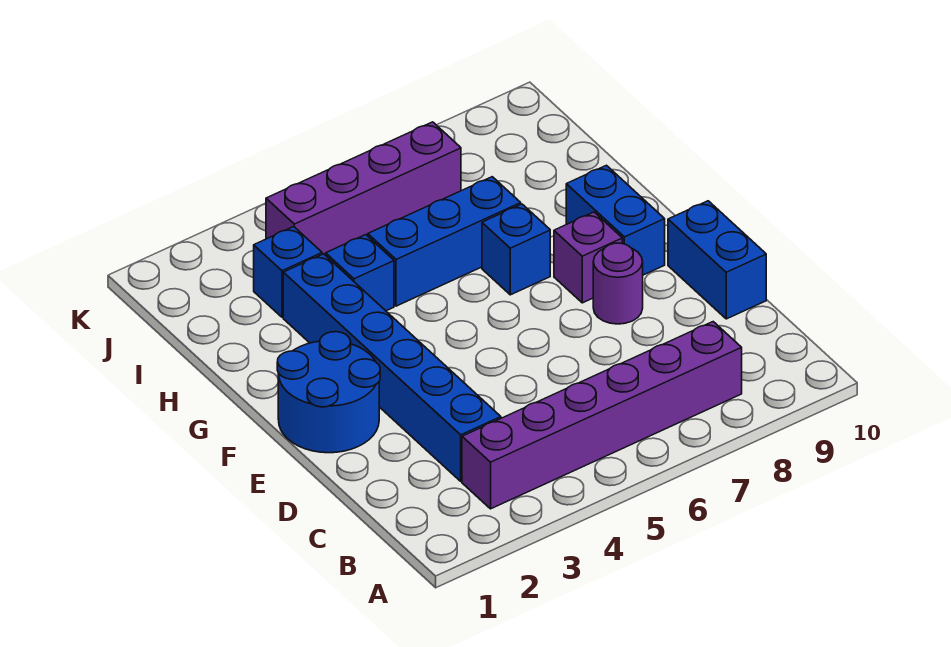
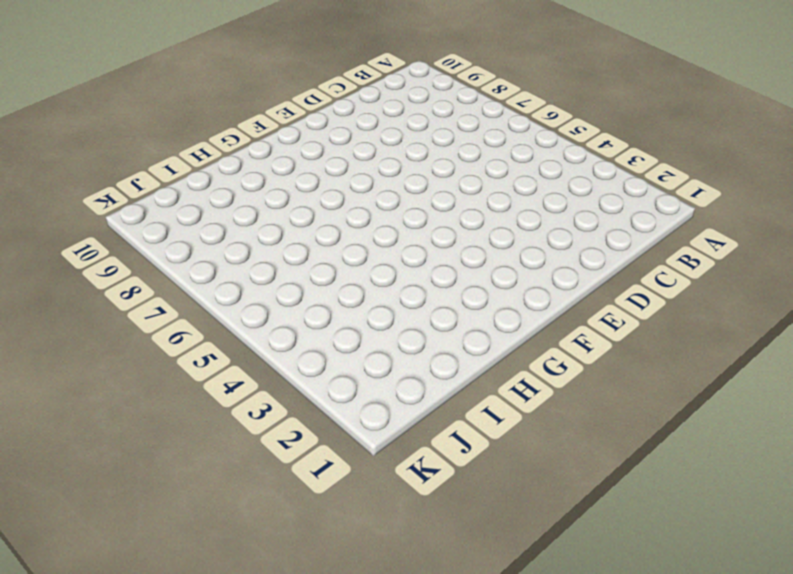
none -> purple 1x6 brick [462,322,742,509]
none -> blue 1x6 brick [283,254,501,481]
none -> blue 1x2 brick [668,201,766,319]

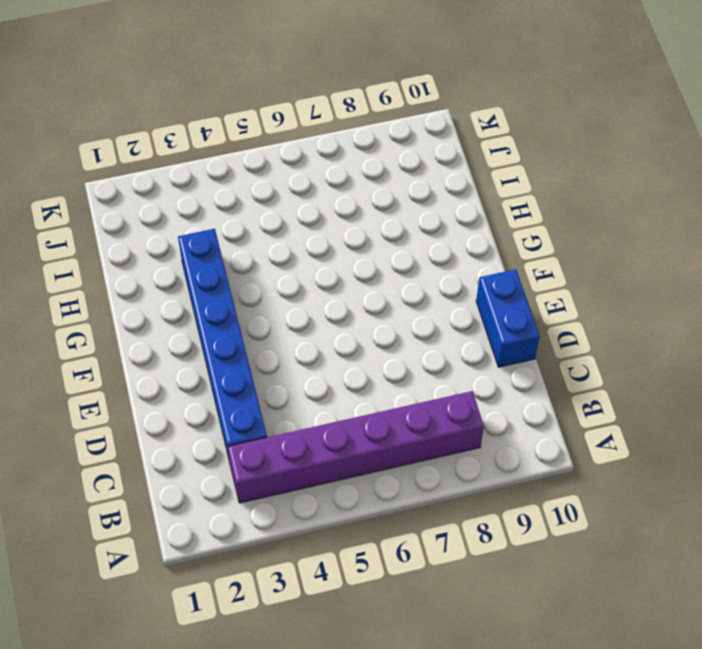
none -> blue 2x2 round brick [277,332,380,453]
none -> purple 1x1 round brick [593,243,643,324]
none -> purple 1x1 brick [554,212,622,303]

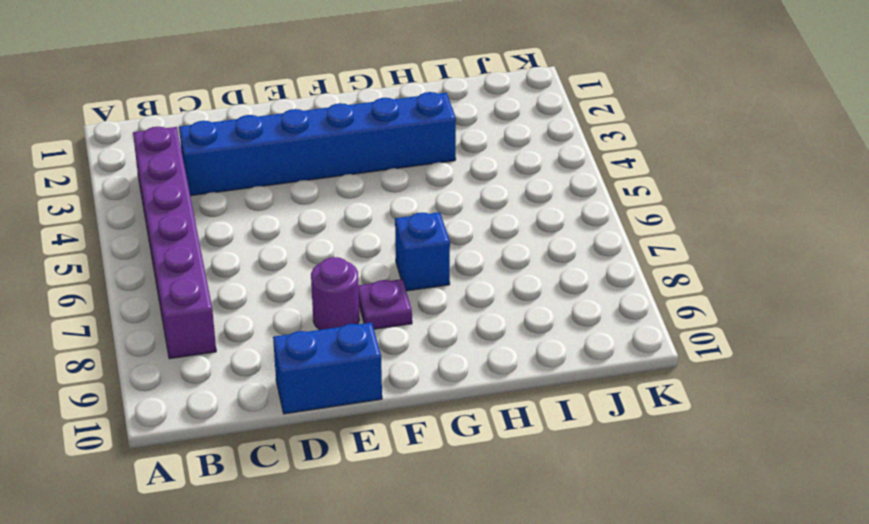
purple 1x1 plate [358,279,412,329] -> purple 1x1 brick [554,212,622,303]
none -> blue 2x2 round brick [277,332,380,453]
none -> blue 1x2 brick [566,165,665,275]
none -> blue 1x1 brick [326,235,394,311]

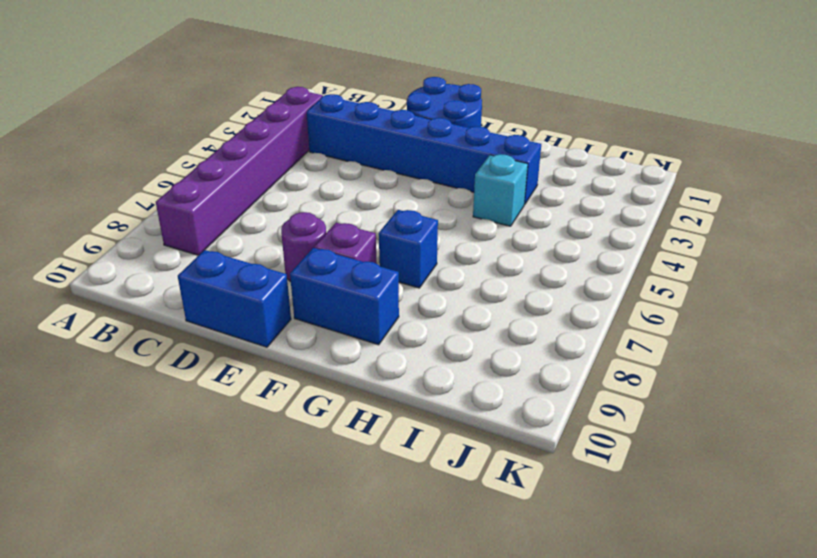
cyan 1x1 brick [473,154,528,226] -> blue 1x1 brick [326,235,394,311]
none -> blue 1x3 brick [368,177,521,306]
none -> blue 1x1 brick [254,227,322,317]
none -> purple 1x4 brick [266,122,461,256]

